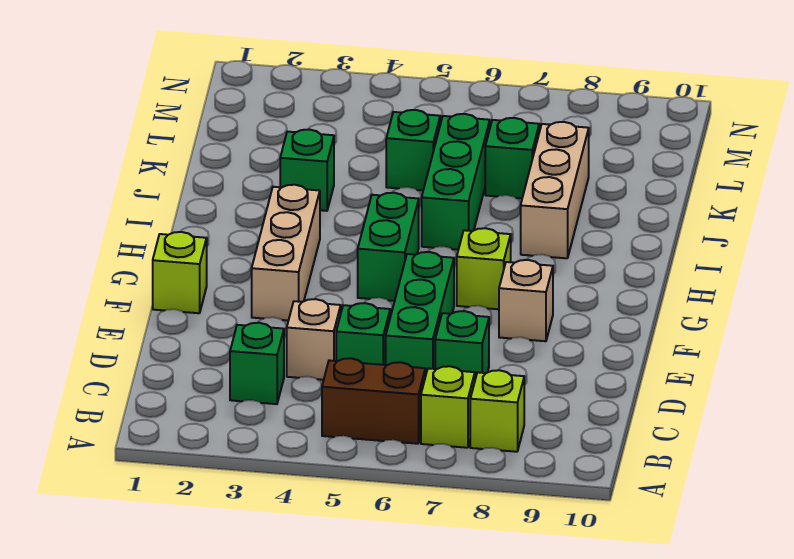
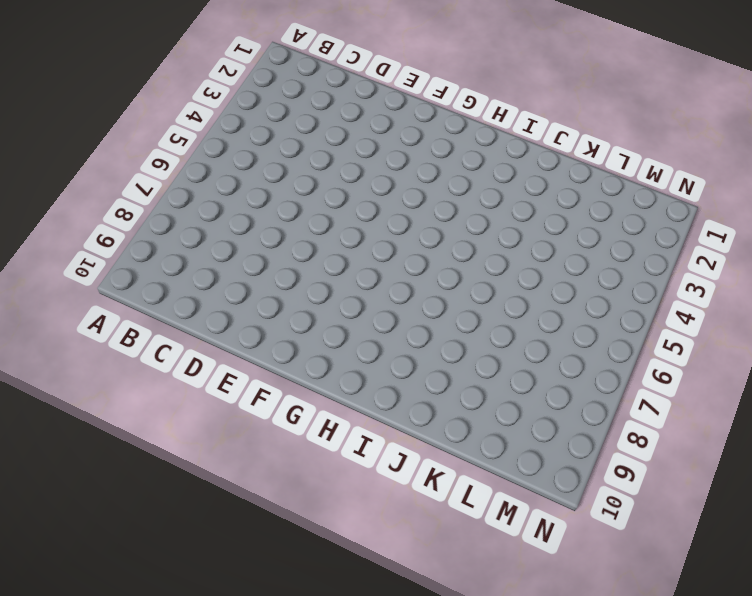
none -> brown 1x2 brick [322,358,425,444]
none -> lime 1x1 brick [421,366,475,448]
none -> lime 1x1 brick [470,370,524,452]

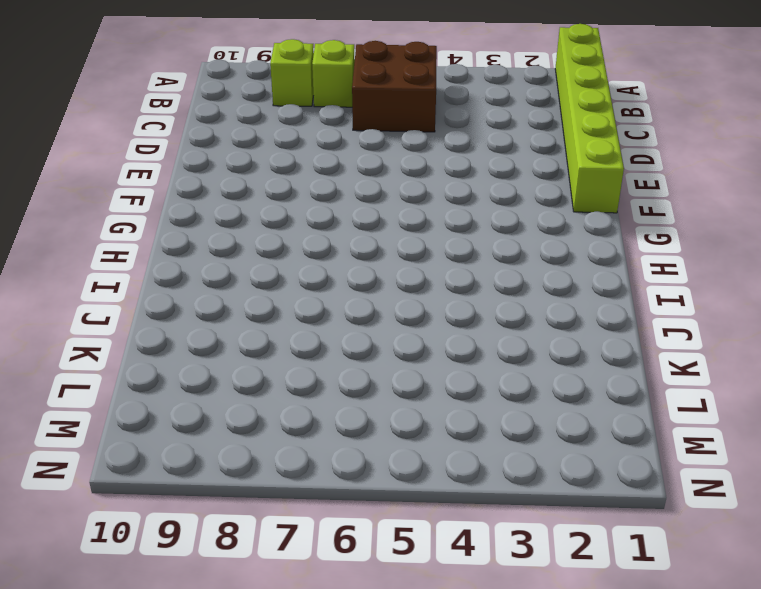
lime 1x6 brick [555,24,624,213] -> lime 1x1 brick [153,232,207,313]
brown 2x2 brick [352,41,437,132] -> brown 1x2 brick [322,358,425,444]
none -> green 1x1 brick [230,323,284,404]
none -> tan 1x1 brick [287,299,341,380]
none -> green 1x1 brick [336,303,390,365]

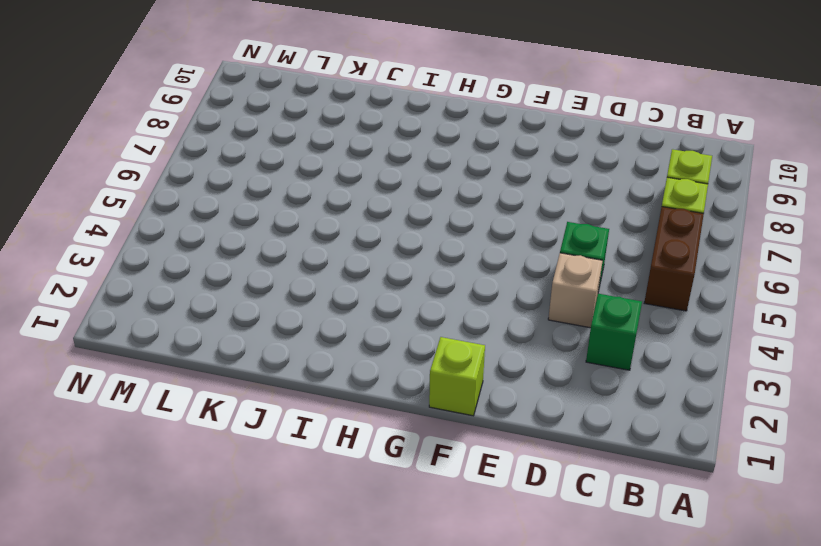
none -> green 1x3 brick [386,252,454,377]
none -> green 1x1 brick [435,311,489,379]
none -> tan 1x3 brick [252,185,320,320]

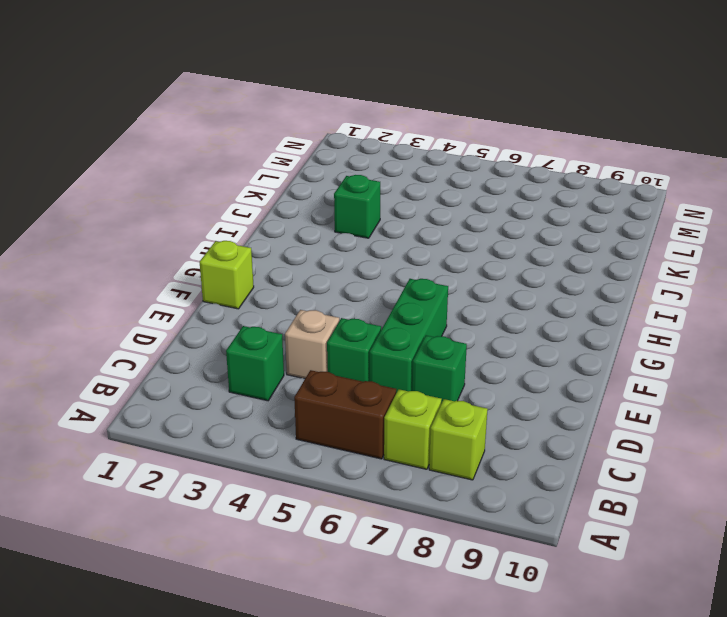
none -> tan 1x3 brick [252,185,320,320]
none -> tan 1x1 brick [499,260,553,341]
none -> green 1x2 brick [358,193,419,301]

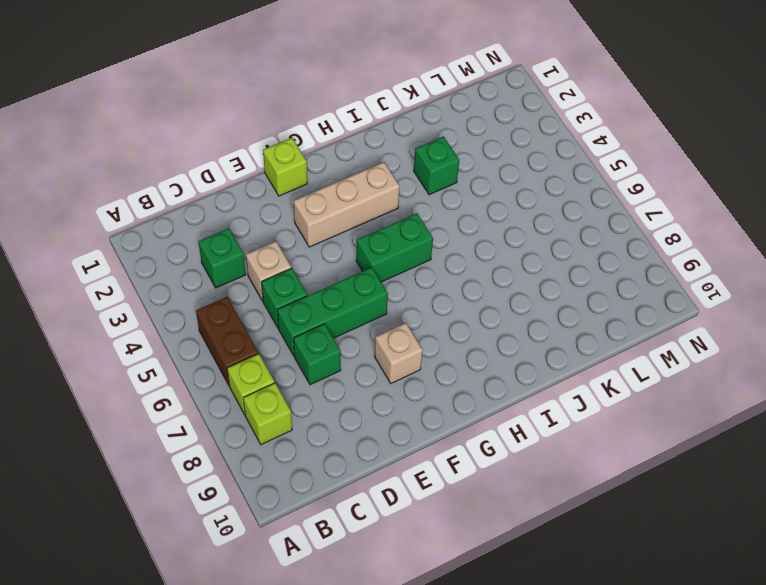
none -> lime 1x1 brick [457,228,511,309]
none -> green 1x3 brick [422,114,490,250]
none -> tan 1x3 brick [521,122,589,258]

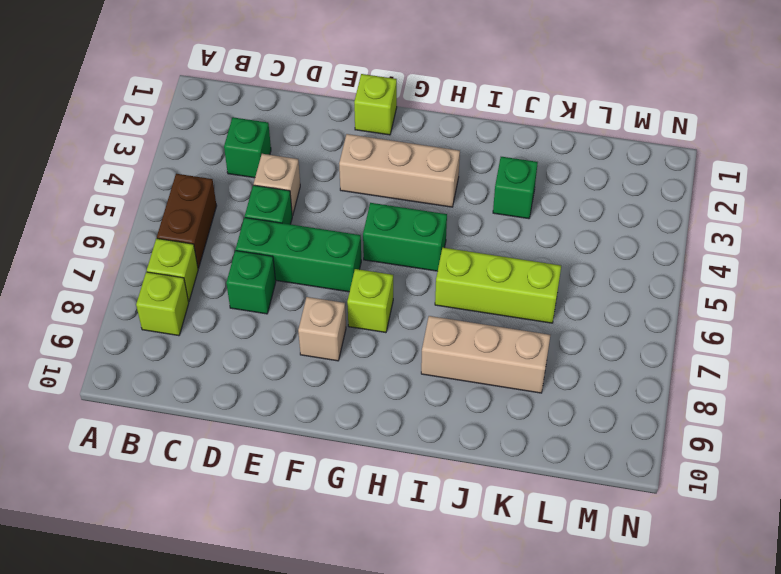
lime 1x3 brick [435,248,561,323] -> green 1x3 brick [422,114,490,250]
none -> green 1x1 brick [386,110,440,190]
none -> green 1x1 brick [485,118,539,198]

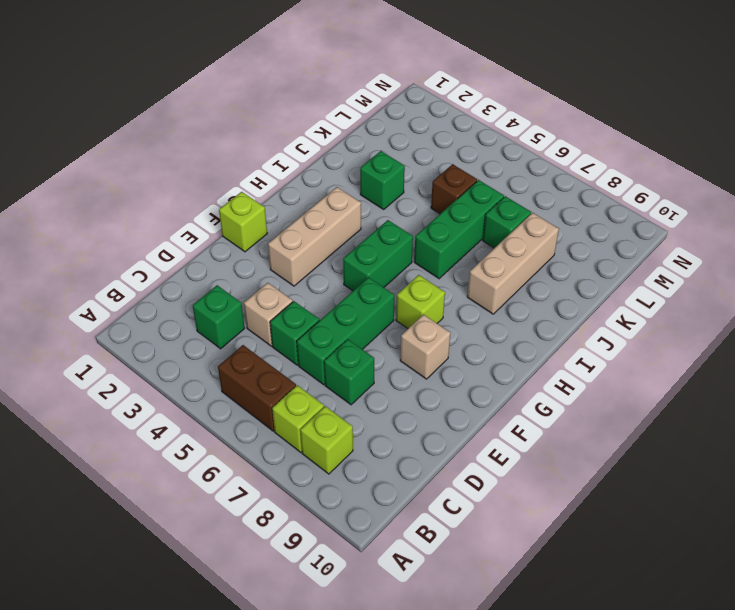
brown 1x1 brick [431,164,477,214] -> green 1x1 brick [386,110,440,190]

